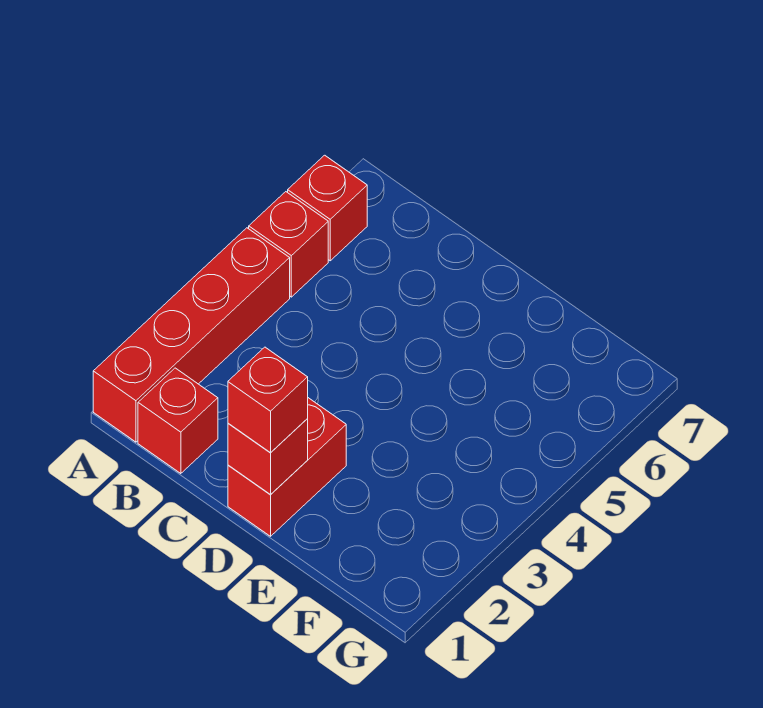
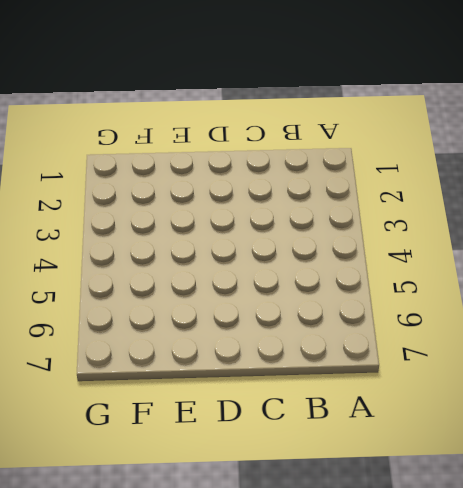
none -> red 1x4 brick [93,228,290,442]
none -> red 1x1 brick [249,192,328,297]

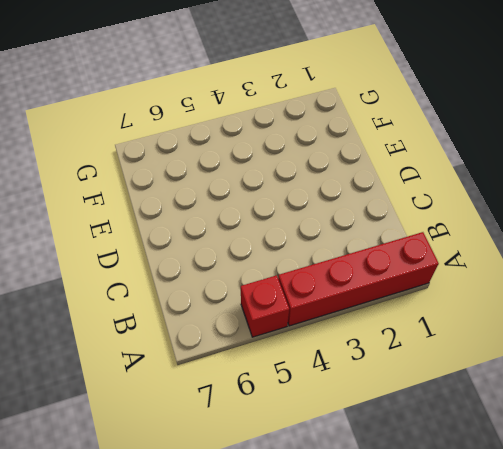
none -> red 1x1 brick [288,155,367,261]
none -> red 1x1 brick [138,368,218,474]

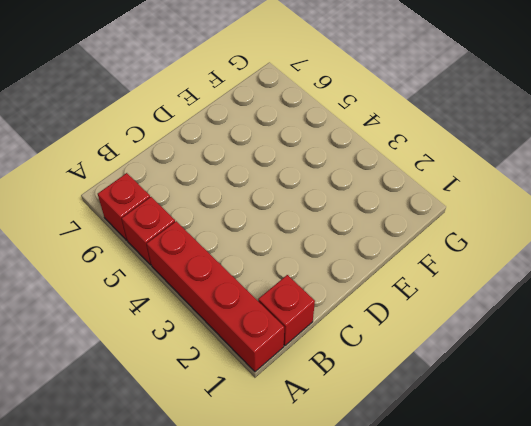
none -> red 1x2 brick [228,398,346,536]
none -> red 1x1 brick [228,419,308,494]

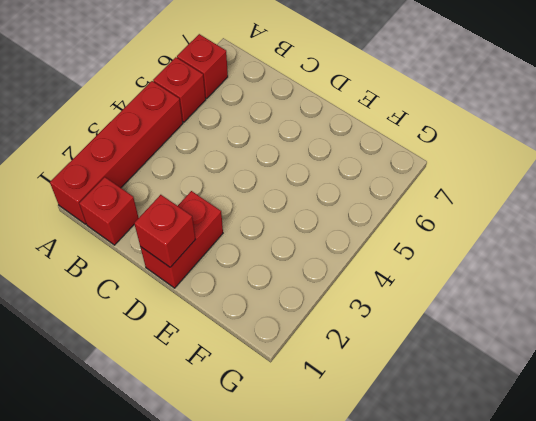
none -> red 1x1 brick [228,347,308,453]

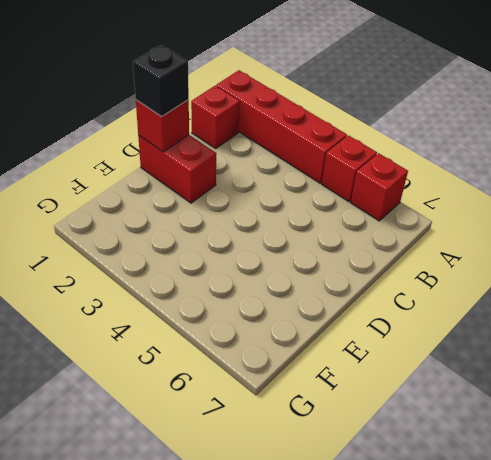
black 1x1 brick [133,45,189,116] -> red 1x1 brick [228,347,308,453]

